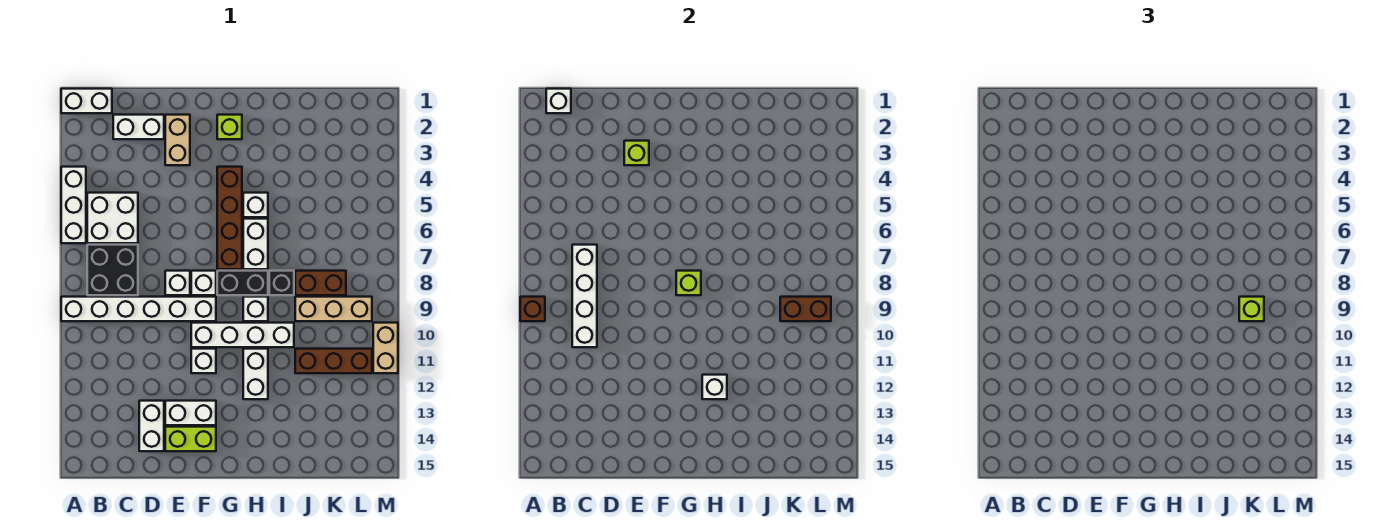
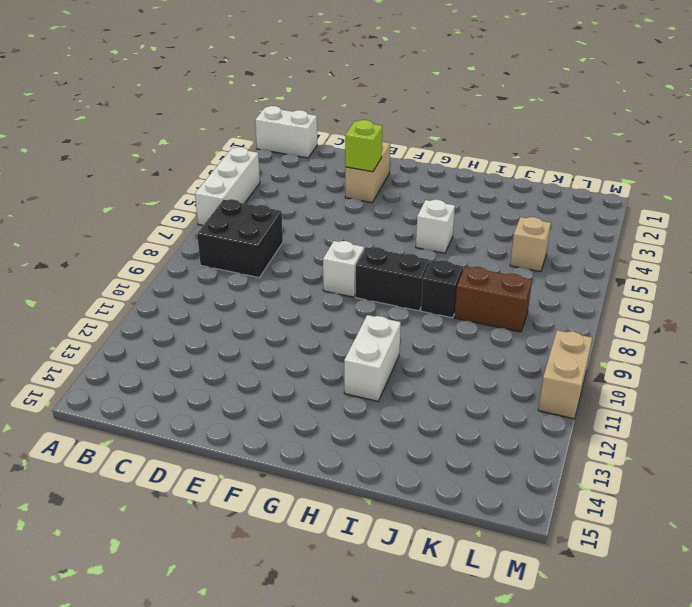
tan 1x1 brick [510,217,551,272] -> none
none -> white 1x6 brick [61,297,216,321]
none -> white 2x2 brick [87,193,138,243]
none -> white 1x2 brick [113,115,164,139]
none -> white 1x2 brick [139,401,164,451]

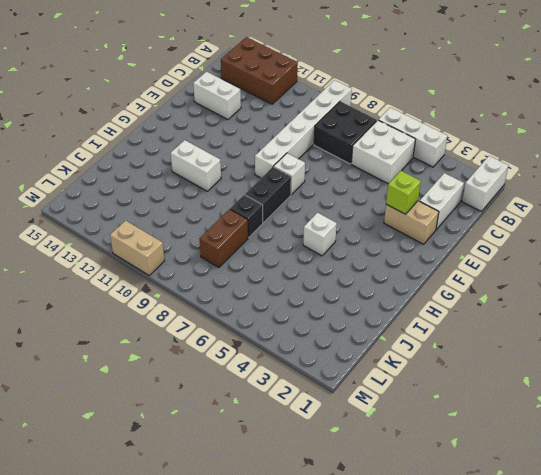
brown 2x3 brick [221,37,298,104] -> none
none -> white 1x1 brick [165,271,190,295]
none -> white 1x2 brick [165,401,216,425]
none -> lime 1x2 brick [165,427,216,451]
none -> white 1x4 brick [191,323,294,347]

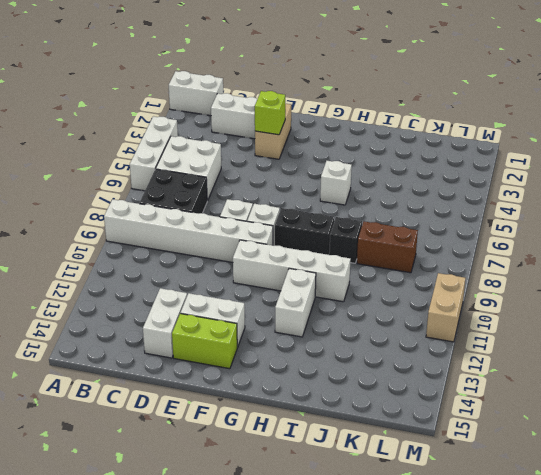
none -> white 1x1 brick [191,349,216,373]
none -> lime 1x1 brick [217,115,242,139]
none -> brown 1x4 brick [217,167,242,269]
none -> white 1x2 brick [243,219,268,269]

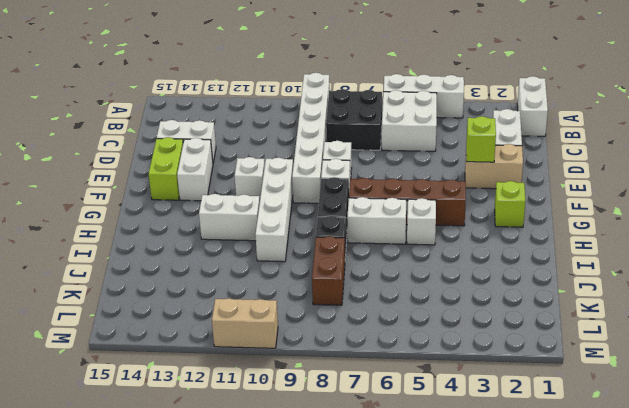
none -> white 1x1 brick [243,297,268,321]
none -> tan 1x3 brick [295,297,372,321]
none -> brown 1x3 brick [295,349,372,373]
none -> brown 1x1 brick [520,297,545,321]

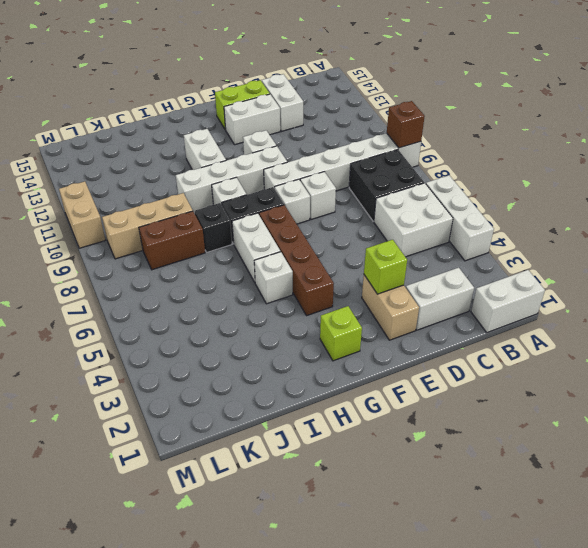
none -> brown 1x3 brick [295,349,372,373]
none -> white 1x1 brick [546,89,571,113]
none -> white 1x4 brick [572,245,597,347]
none -> lime 1x1 brick [676,271,701,295]

